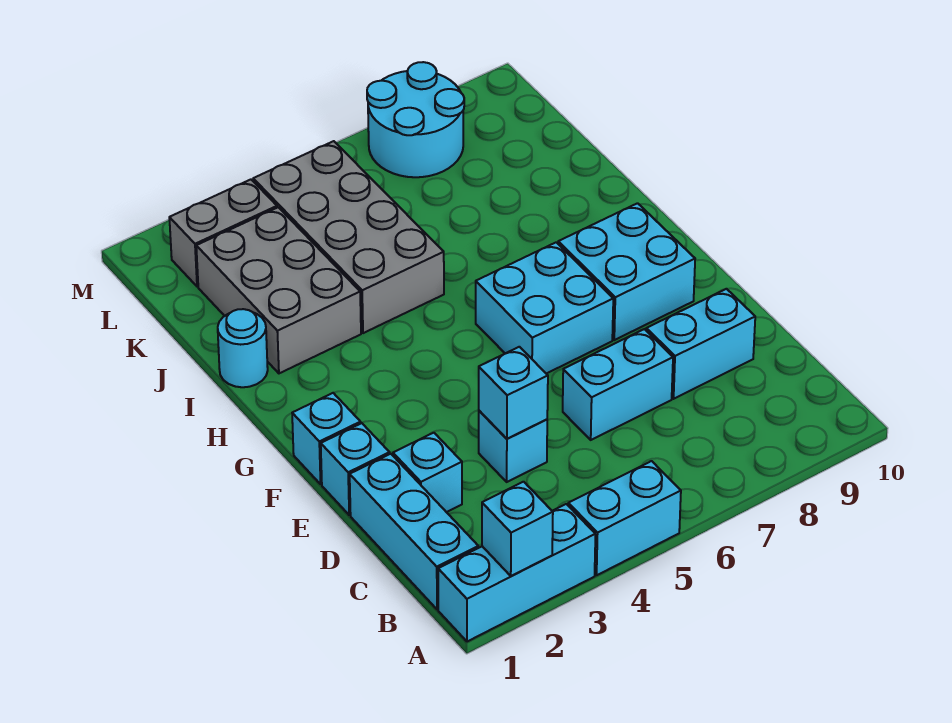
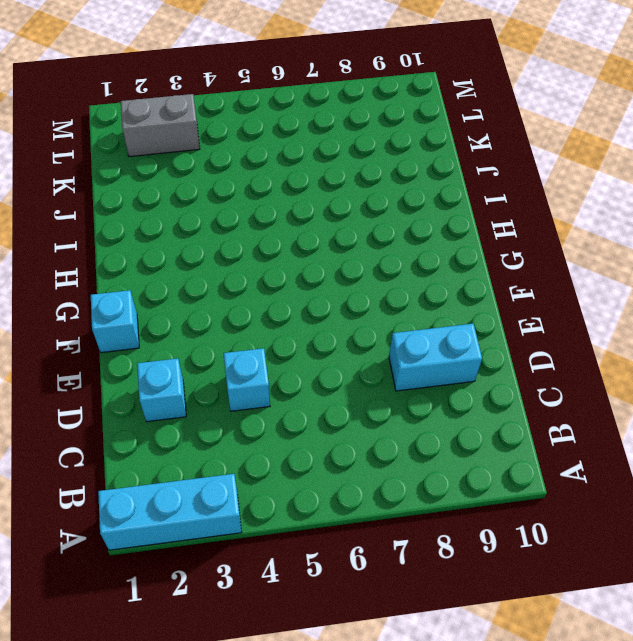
none -> cyan 1x2 brick [568,461,681,575]
none -> cyan 1x3 brick [350,454,478,609]
none -> cyan 1x2 brick [563,329,673,440]

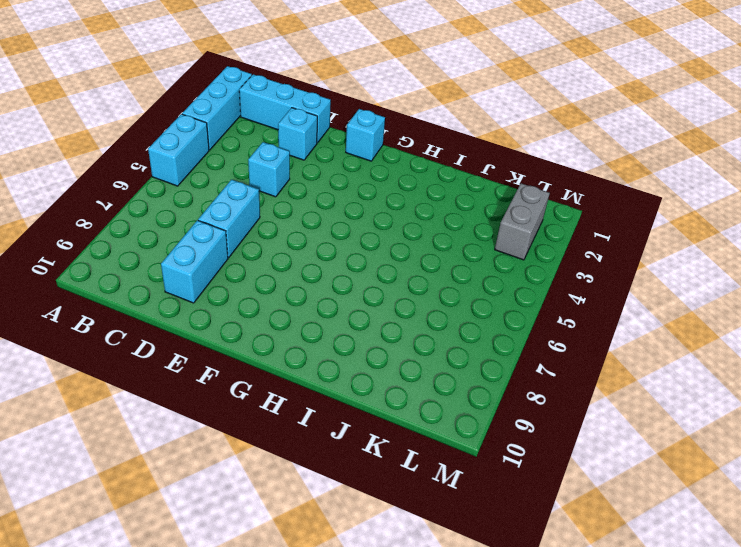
none -> cyan 1x1 brick [321,423,390,515]
none -> cyan 2x2 brick [476,242,613,374]
none -> cyan 2x2 brick [558,203,695,340]

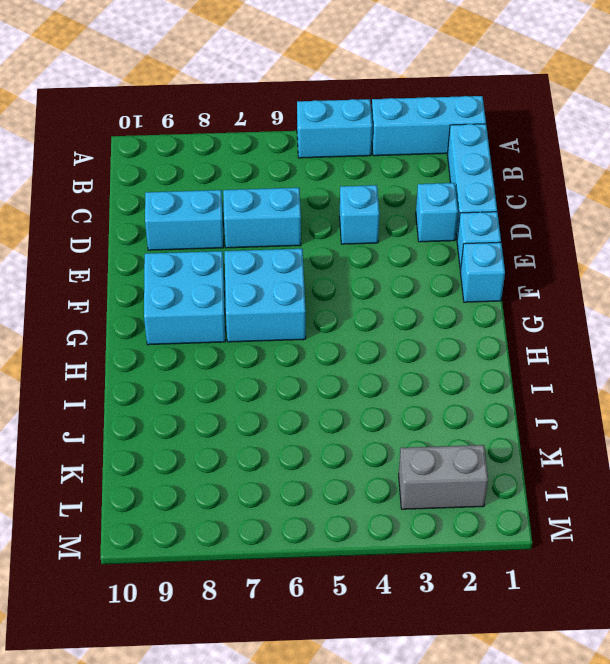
none -> cyan 1x1 round brick [218,309,268,387]
none -> grey 2x3 brick [196,207,361,373]
none -> grey 2x4 brick [253,141,444,333]

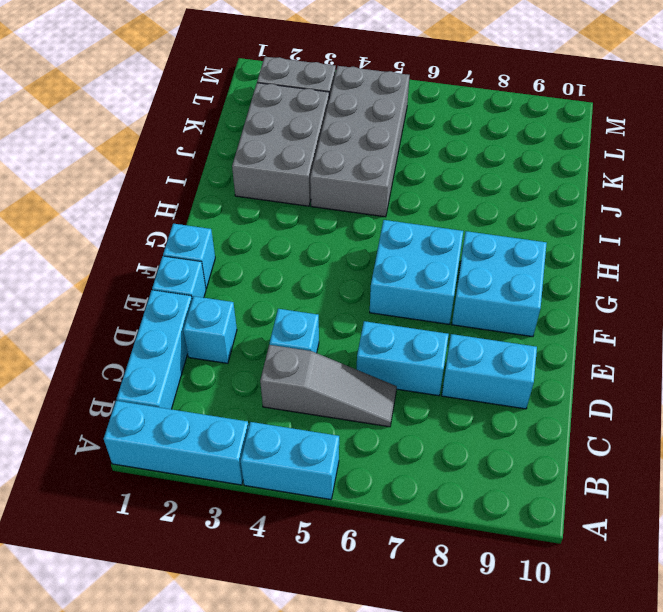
grey 1x3 slope [260,345,397,427] -> none
none -> cyan 1x1 round brick [218,309,268,387]
none -> cyan 2x2 round brick [367,62,464,177]
none -> cyan 1x1 brick [482,482,553,576]

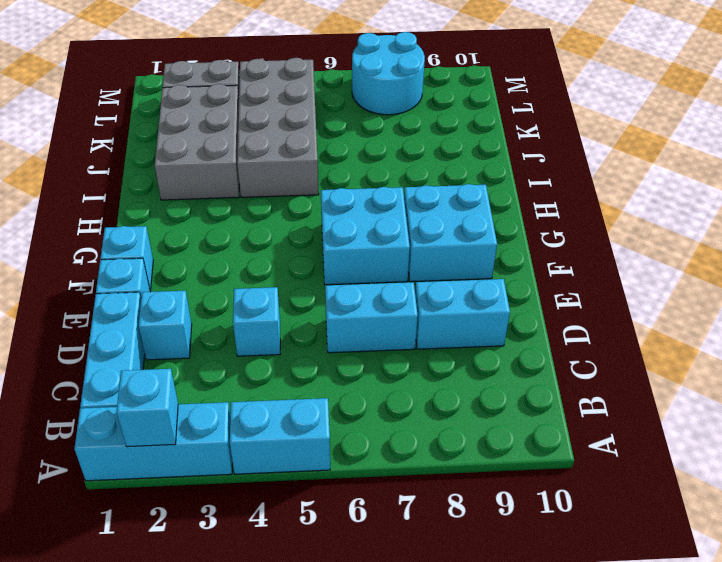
none -> cyan 1x1 round brick [218,309,268,387]
none -> cyan 1x1 brick [479,347,548,439]

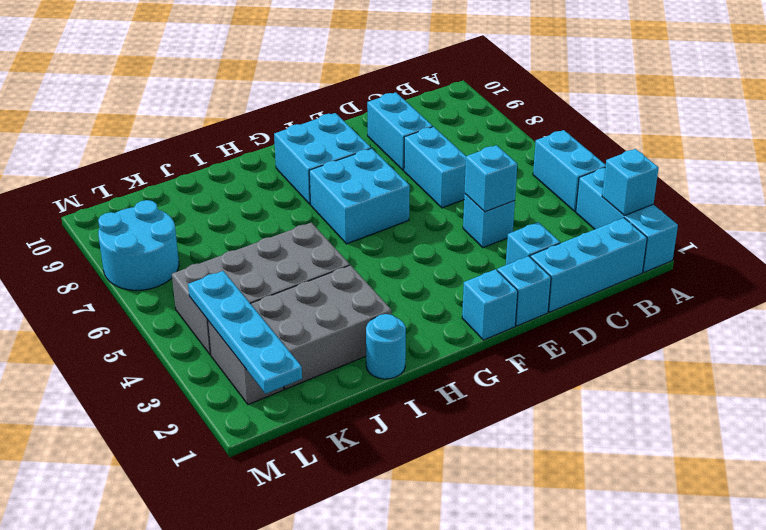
cyan 1x4 plate [188,271,302,394] -> none

